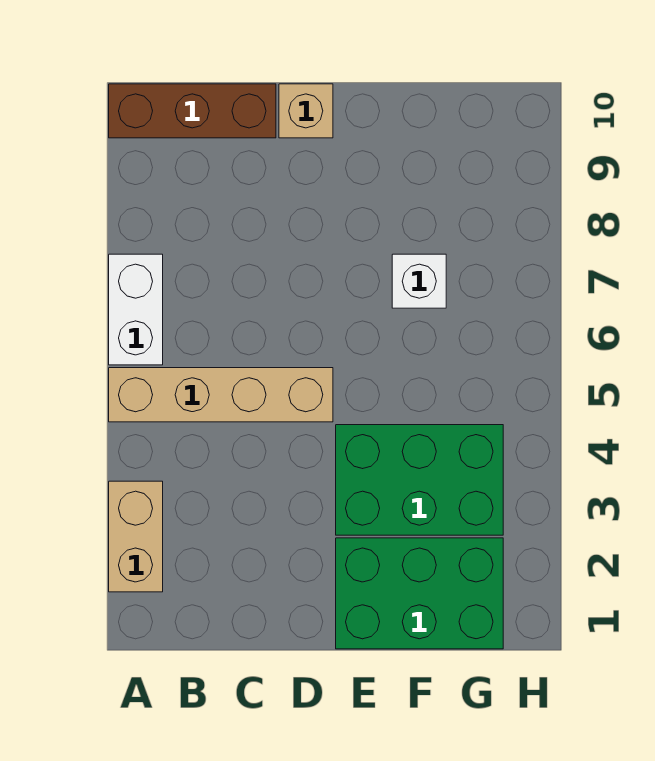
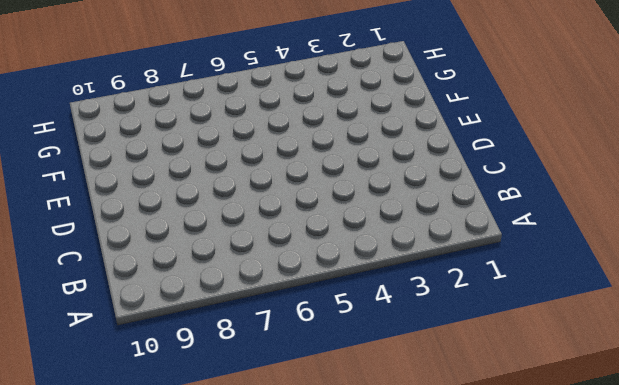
none -> tan 1x2 brick [109,481,163,592]
none -> tan 1x4 brick [109,368,333,422]

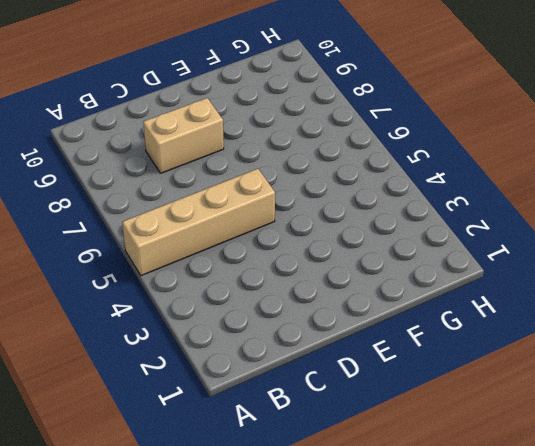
tan 1x2 brick [143,98,224,173] -> tan 1x2 brick turned to [109,481,163,592]
none -> white 1x2 brick [109,254,163,365]
none -> brown 1x3 brick [109,84,276,138]

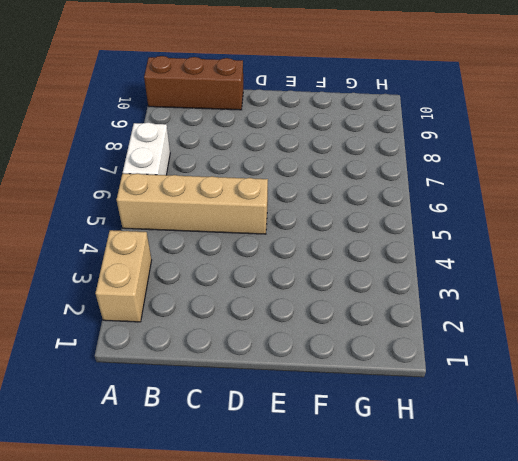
none -> tan 1x1 brick [279,84,333,138]
none -> green 2x3 brick [336,538,503,649]

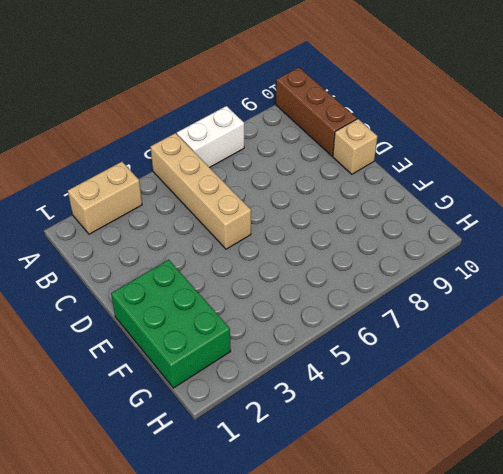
none -> green 2x3 brick [336,425,503,535]
none -> white 1x1 brick [392,254,446,308]

